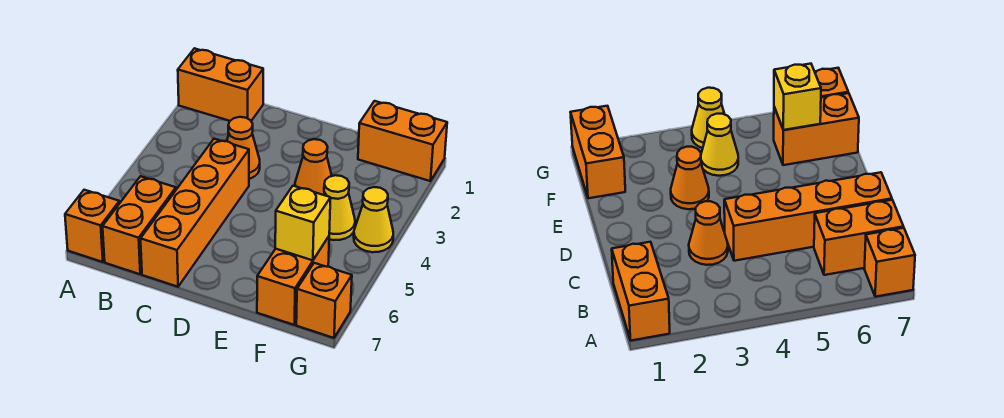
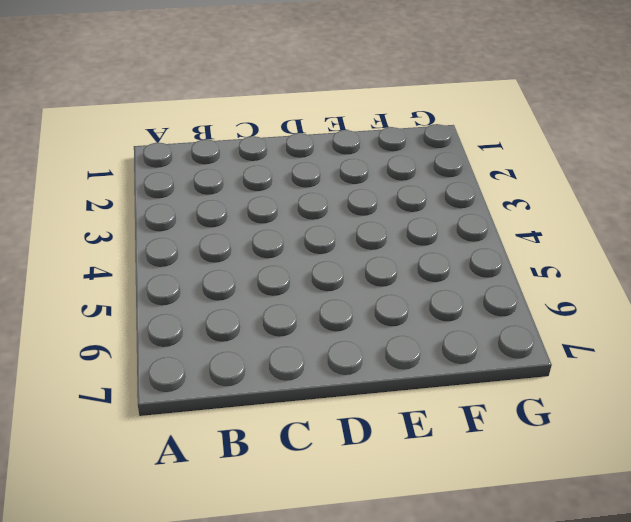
none -> orange 1x2 brick [178,48,263,121]
none -> orange 1x1 brick [65,190,120,262]
none -> orange 1x2 brick [103,176,176,274]

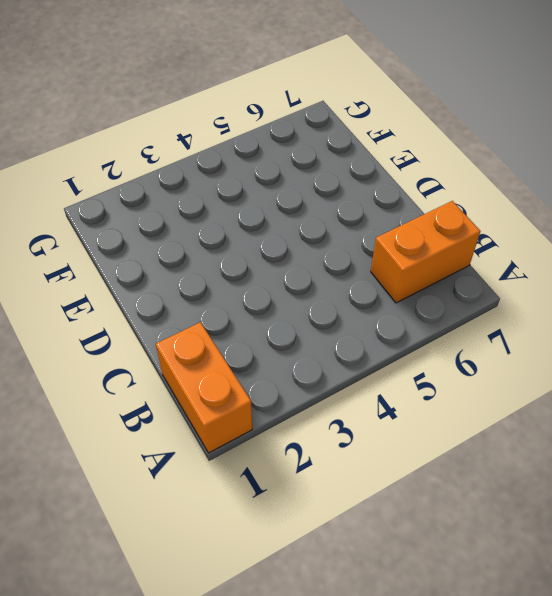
none -> orange 1x1 brick [65,190,120,262]
none -> orange 1x1 cone [227,117,260,179]
none -> orange 1x4 brick [141,139,249,287]

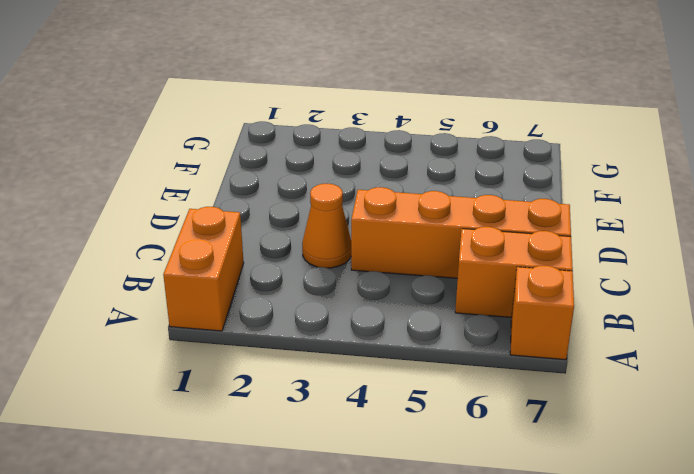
none -> orange 1x1 cone [295,139,332,195]
none -> orange 1x2 brick [358,101,447,181]
none -> yellow 1x1 cone [324,175,355,240]

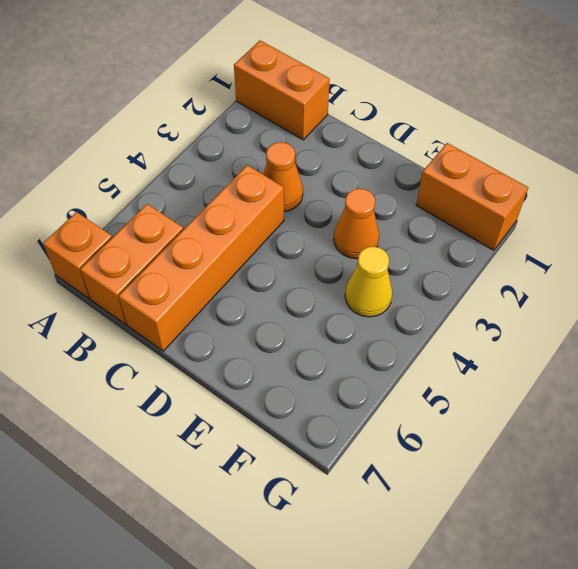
none -> orange 1x2 brick [257,237,329,325]
none -> yellow 1x1 cone [354,187,393,252]
none -> orange 1x1 brick [296,263,352,338]

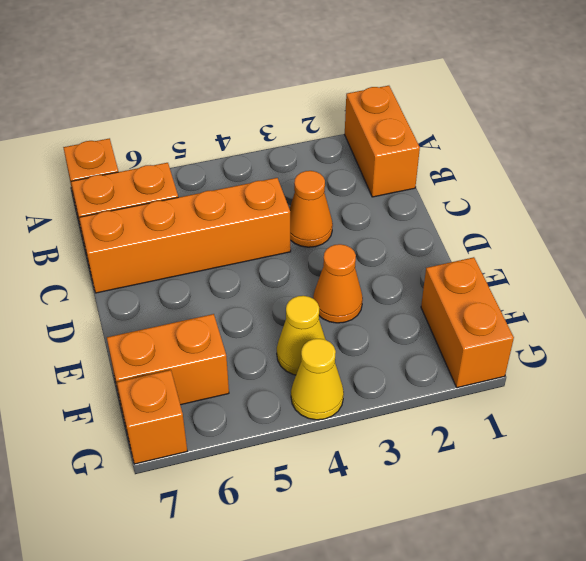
none -> yellow 1x1 brick [275,186,331,260]

